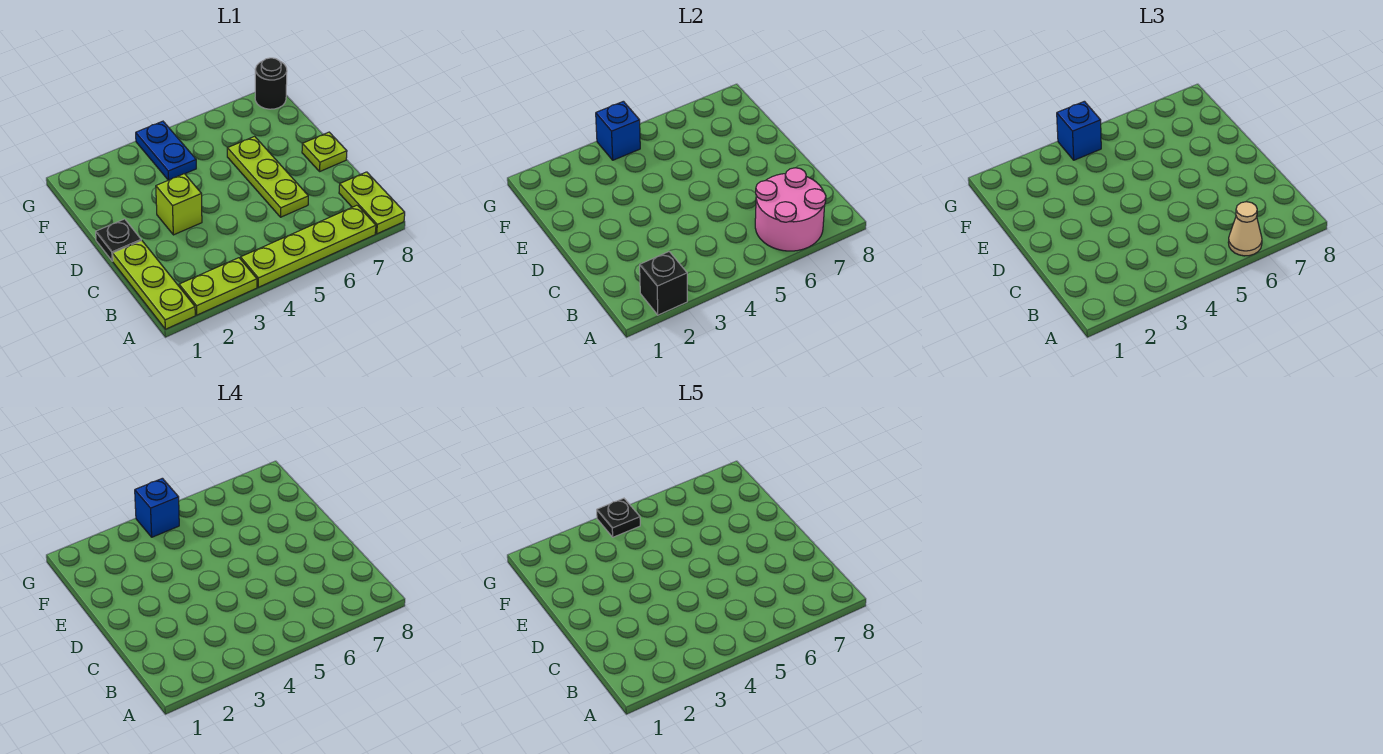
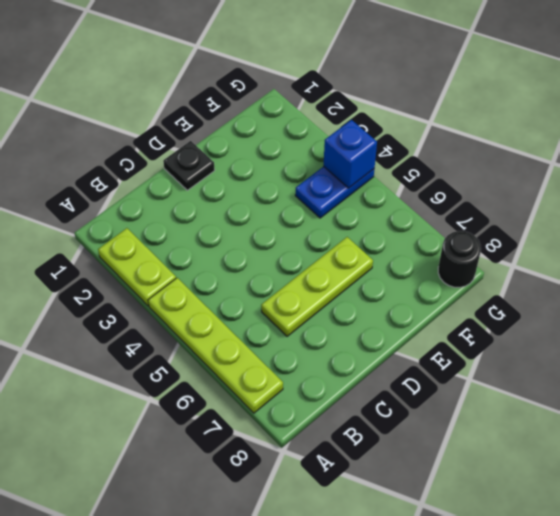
none -> lime 1x3 plate [113,240,195,329]
none -> lime 1x2 plate [339,172,405,234]
none -> lime 1x1 brick [156,174,202,235]

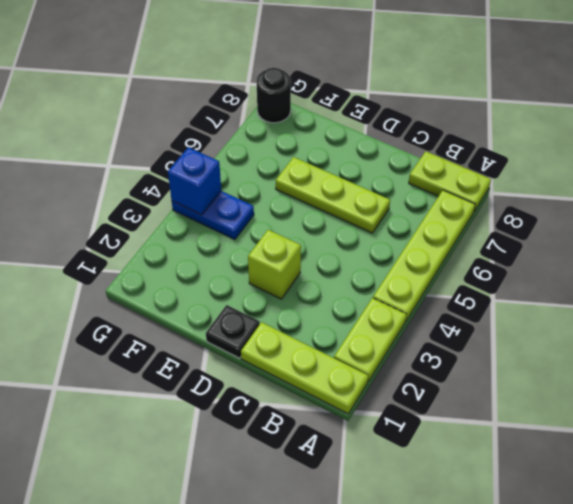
none -> lime 1x1 plate [302,132,347,171]
none -> black 1x1 brick [640,252,687,315]
none -> pink 2x2 round brick [755,168,826,251]

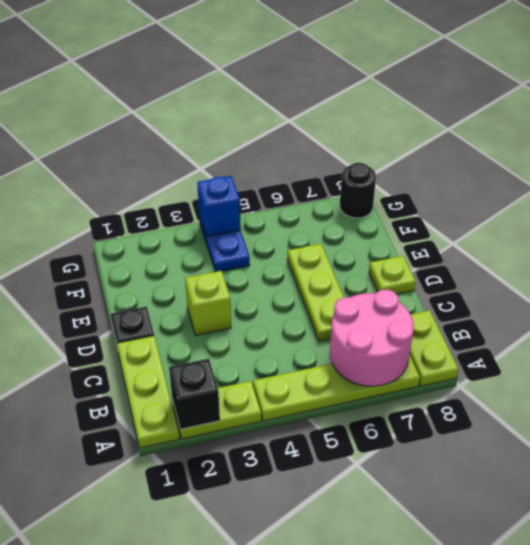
none -> tan 1x1 cone [1228,202,1262,256]
none -> blue 1x1 brick [1057,101,1101,160]
none -> blue 1x1 brick [135,478,179,537]

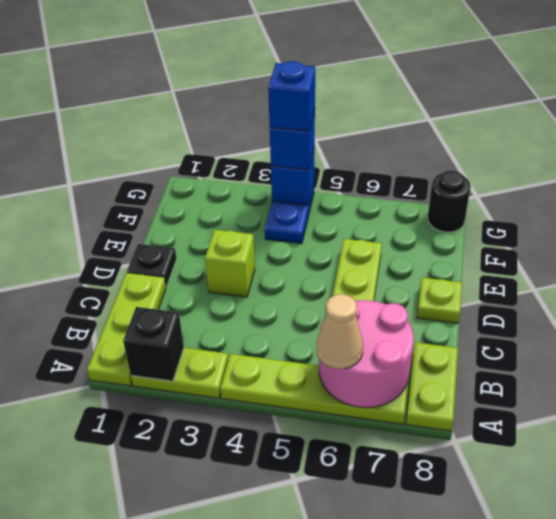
none -> black 1x1 plate [597,498,640,537]

